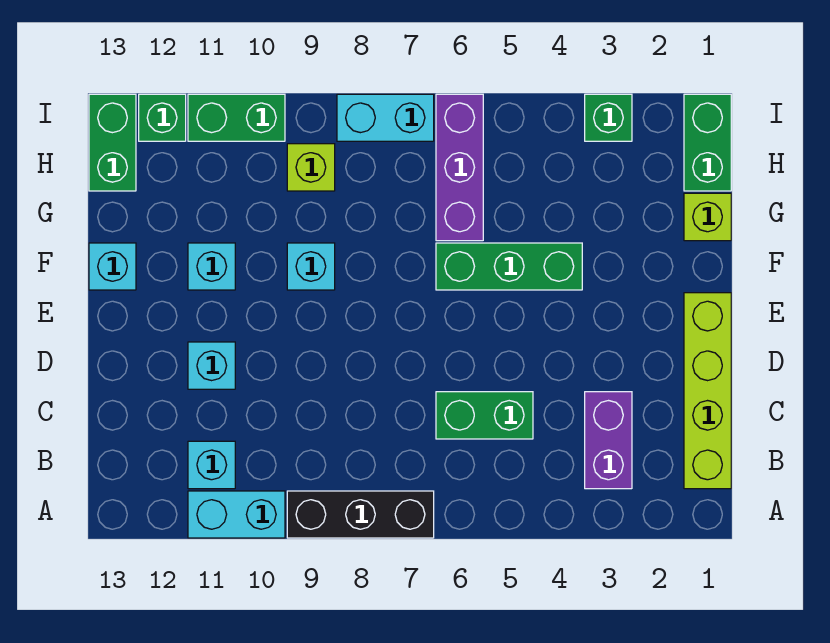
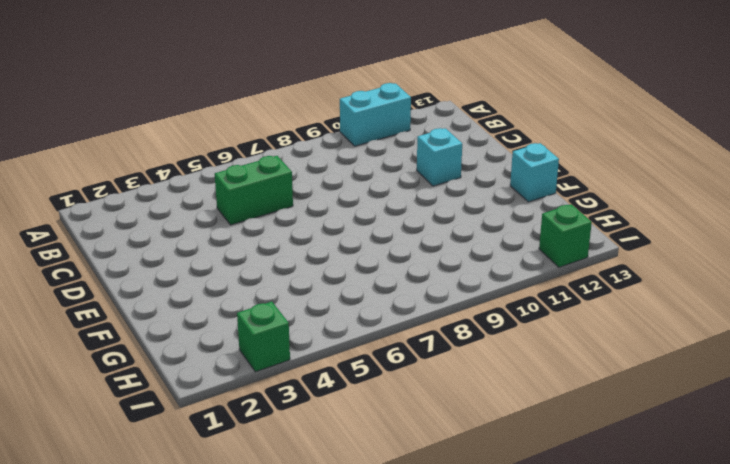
none -> black 1x3 brick [287,491,434,538]
none -> lime 1x4 brick [684,293,731,489]
none -> purple 1x2 brick [585,392,632,489]

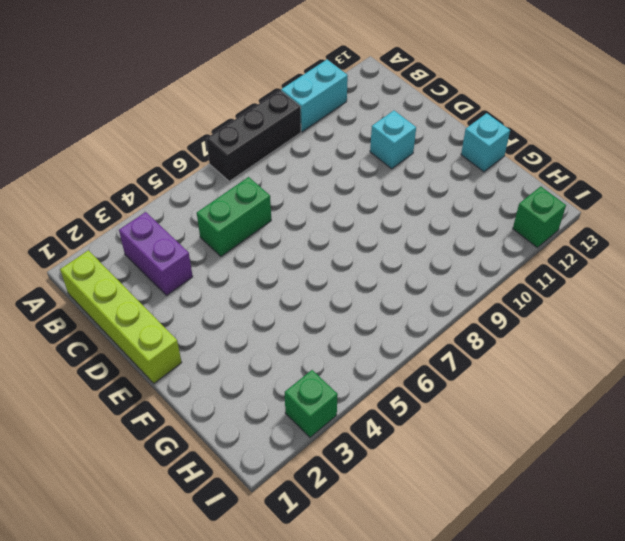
none -> cyan 1x1 brick [188,441,235,489]
none -> green 1x3 brick [436,243,582,290]
none -> cyan 1x1 brick [287,243,335,290]

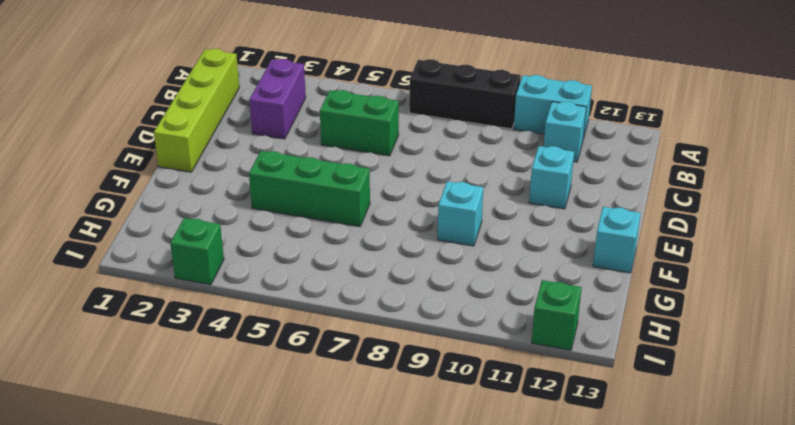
none -> cyan 1x1 brick [188,243,235,290]
none -> lime 1x1 brick [684,193,731,241]
none -> purple 1x3 brick [436,94,483,241]

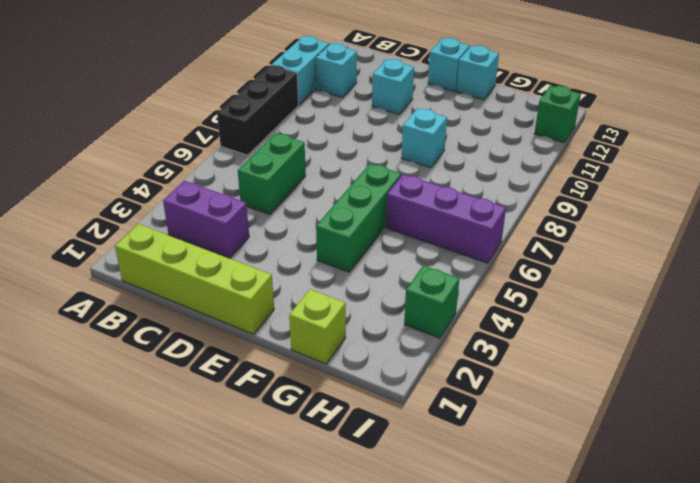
cyan 1x1 brick [428,38,470,91] -> cyan 1x1 brick moved to [188,243,235,290]
none -> green 1x2 brick [684,94,731,191]
none -> lime 1x1 brick [287,144,335,191]
none -> green 1x2 brick [89,94,136,191]

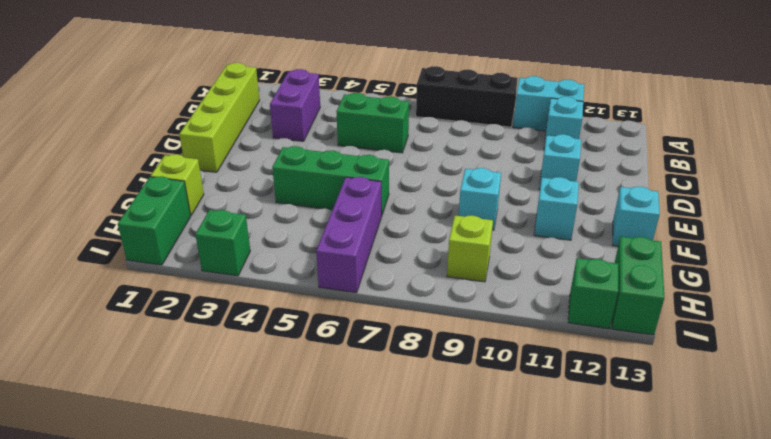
none -> cyan 1x2 brick [337,94,434,141]
none -> green 1x2 brick [188,94,285,141]

